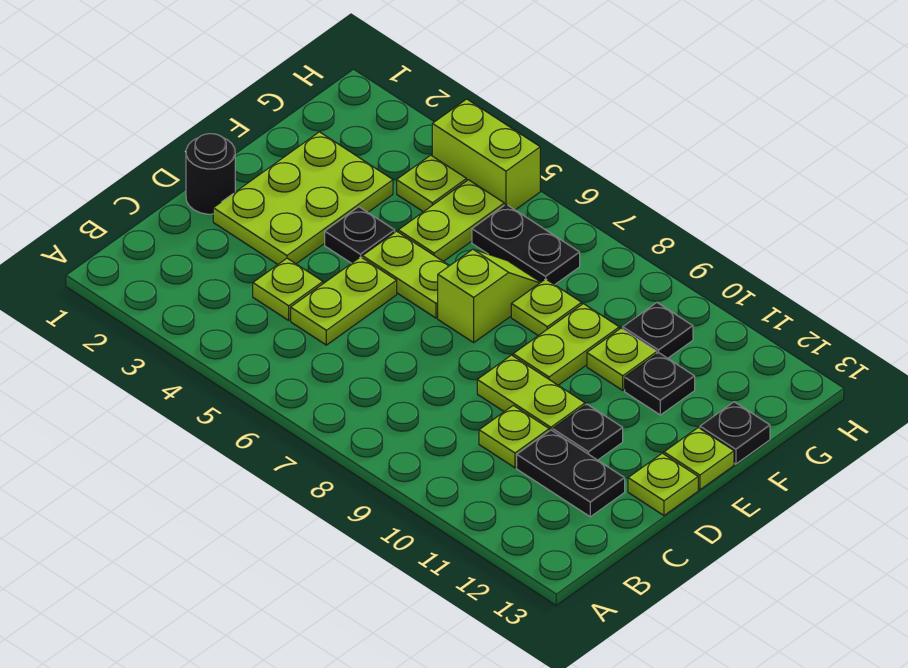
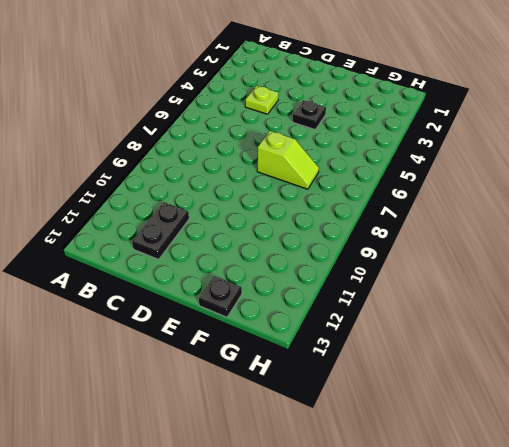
none -> lime 1x2 plate [291,257,397,345]
none -> lime 1x1 plate [479,405,549,468]
none -> black 1x1 round brick [186,134,235,214]

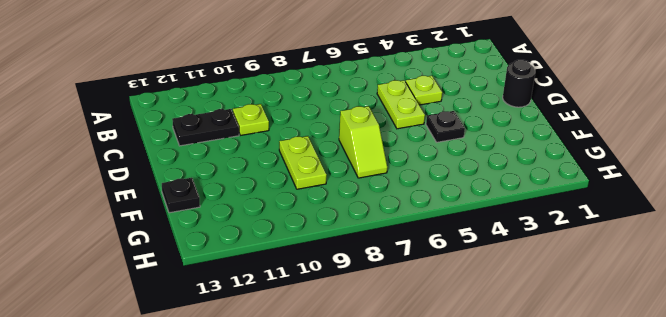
none -> lime 2x3 plate [213,132,393,264]
none -> lime 1x2 plate [477,355,585,431]
none -> black 1x1 plate [553,404,623,460]

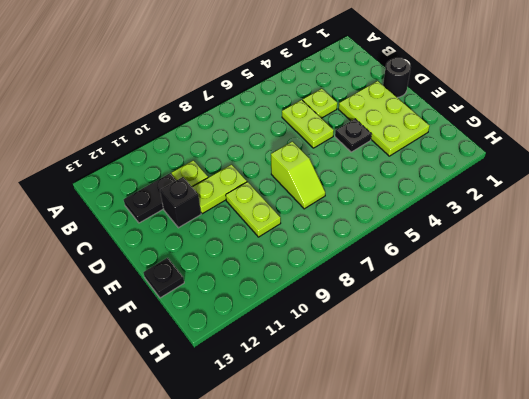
black 1x1 brick [160,177,201,228] -> black 1x1 plate [553,404,623,460]
none -> lime 1x1 plate [628,453,698,515]
none -> lime 1x2 plate [362,231,449,318]
none -> lime 1x1 plate [664,428,734,490]

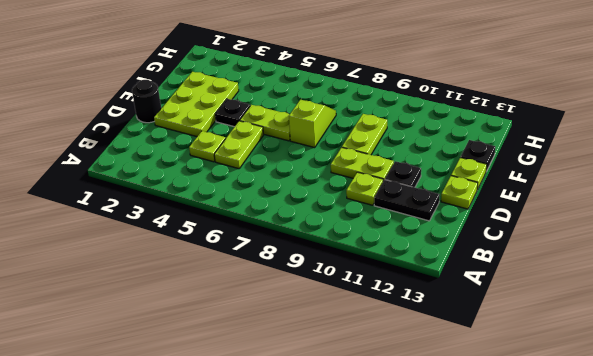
none -> lime 1x2 plate [398,180,504,261]
none -> lime 1x1 plate [511,279,582,336]
none -> lime 1x1 plate [587,328,657,390]

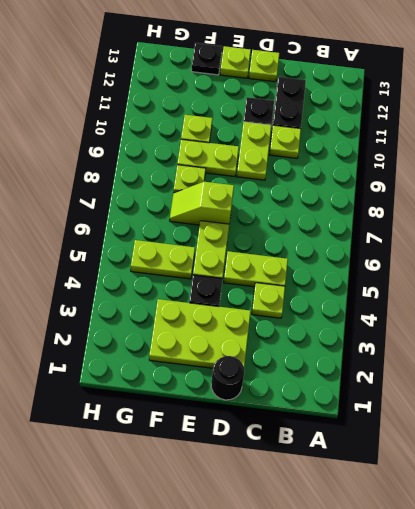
none -> black 1x1 plate [625,353,695,415]
none -> lime 1x1 plate [397,155,467,212]
none -> black 1x2 plate [472,204,580,285]

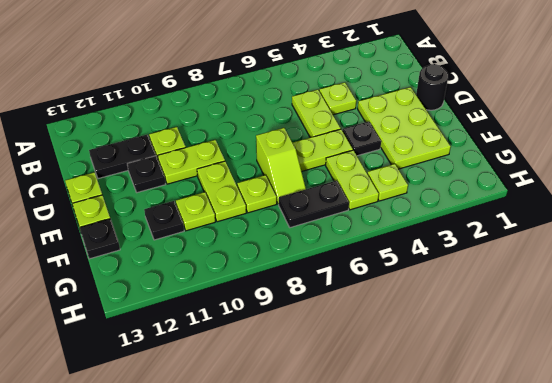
none -> black 1x1 plate [623,303,693,358]
none -> lime 1x2 brick [432,99,540,210]

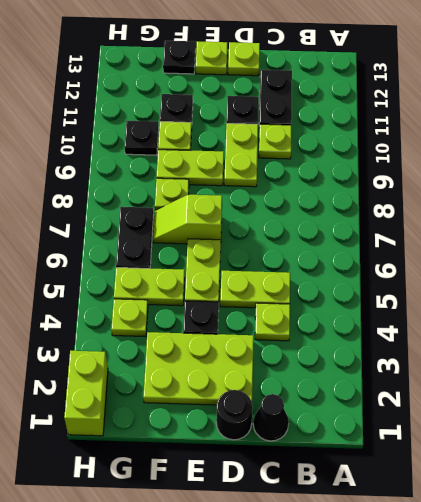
black 1x1 cone [253,394,289,441] -> none
lime 1x2 brick [64,351,108,436] -> lime 1x2 brick moved to [432,99,540,210]

